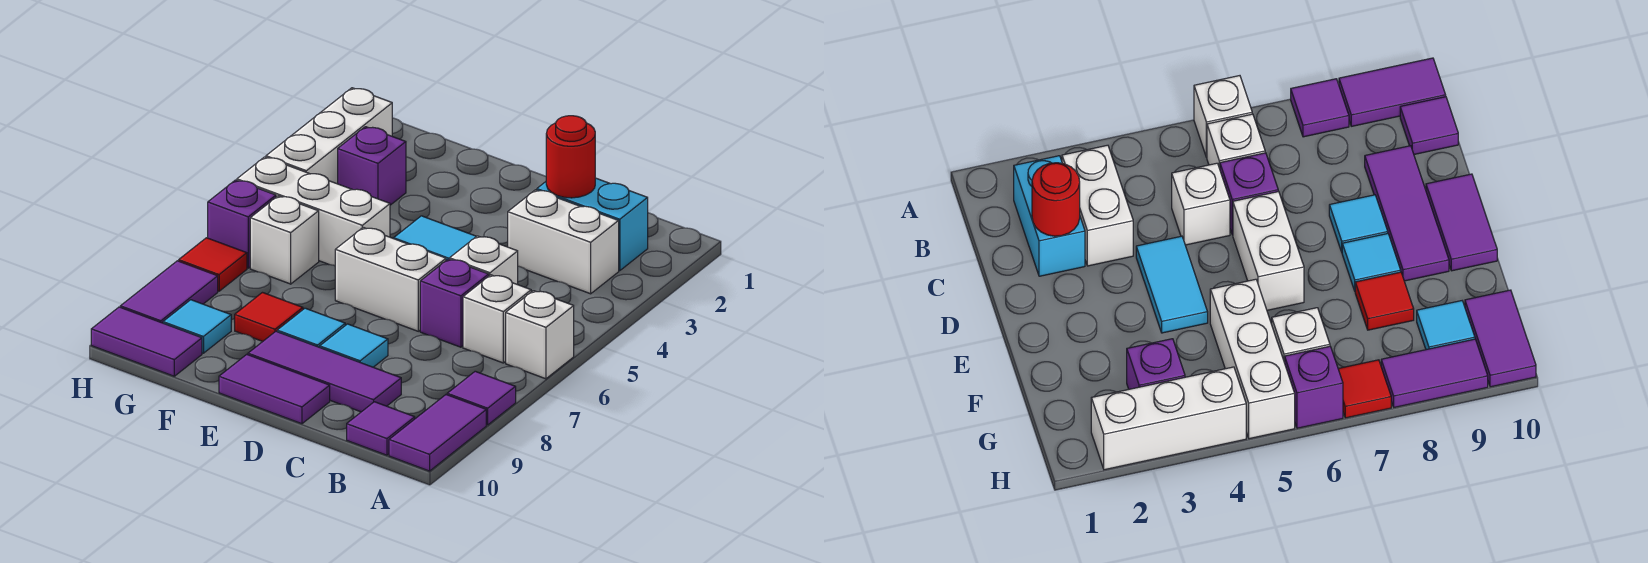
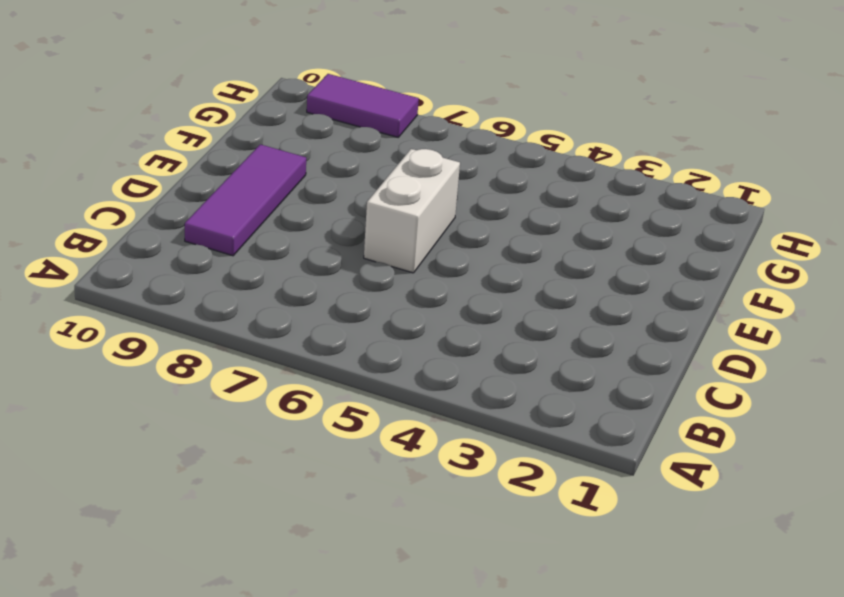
none -> white 1x1 brick [506,291,574,379]
none -> purple 1x1 tile [447,371,516,425]
none -> purple 1x2 tile [389,395,486,471]

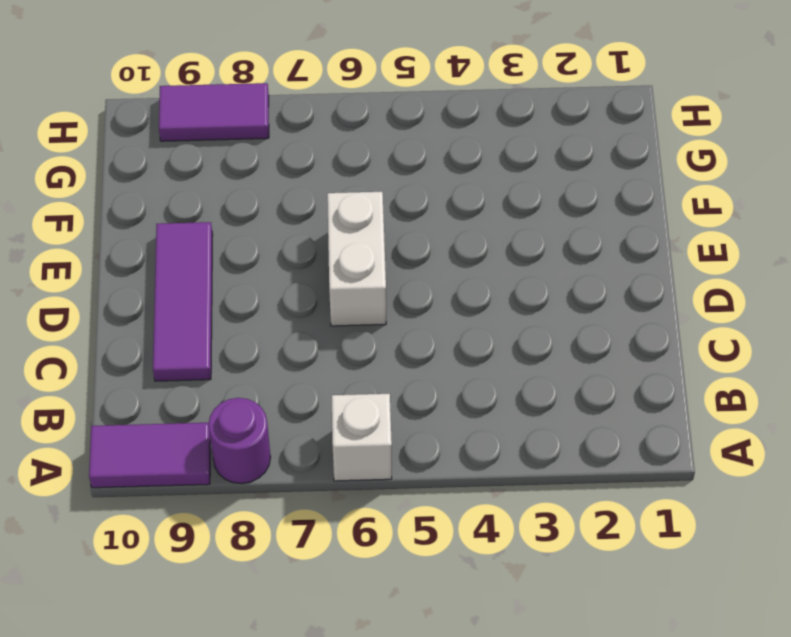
purple 1x1 round brick [209,398,271,484] -> purple 1x1 tile [447,371,516,425]
none -> cyan 1x2 brick [537,178,648,271]
none -> white 1x2 brick [508,190,619,294]
none -> white 1x1 brick [463,275,531,363]

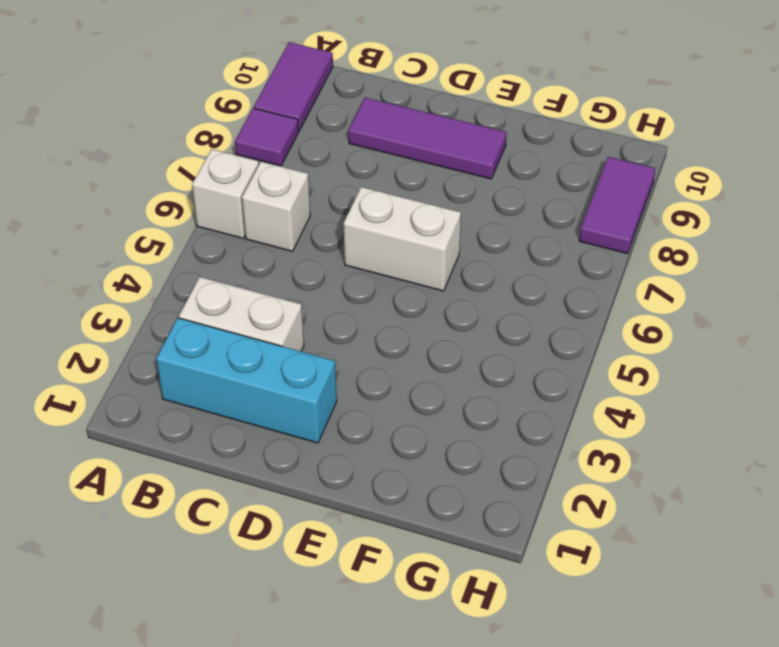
cyan 1x3 brick [156,318,337,443] -> cyan 1x2 brick [537,178,648,271]
none -> purple 1x1 tile [347,402,415,455]
none -> white 1x1 brick [450,236,518,285]
none -> purple 1x1 brick [420,259,489,347]

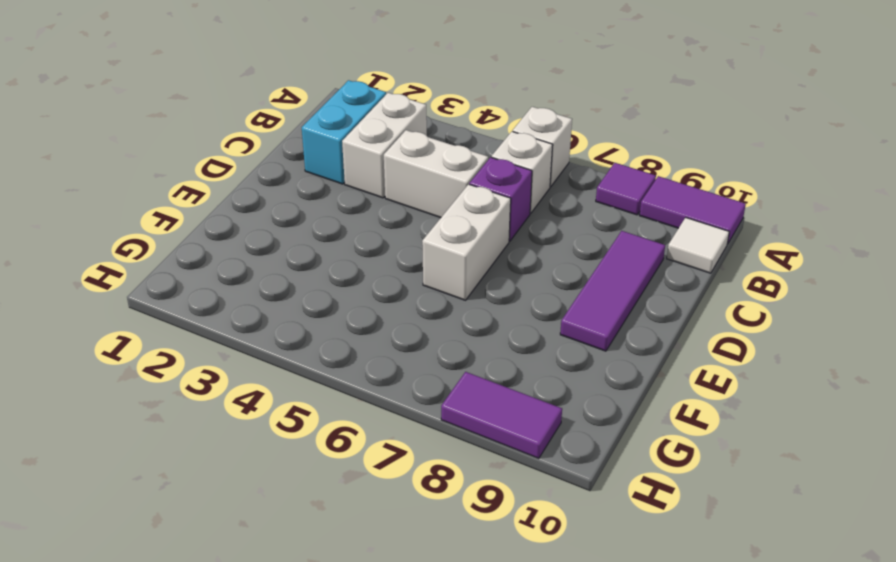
white 1x1 tile [667,217,729,273] -> purple 1x1 tile [347,402,415,455]
white 1x2 brick [384,130,488,218] -> white 1x1 brick [450,236,518,285]
none -> cyan 1x2 tile [394,216,476,260]
none -> cyan 1x1 tile [320,324,388,367]
none -> purple 1x2 tile [219,354,330,424]

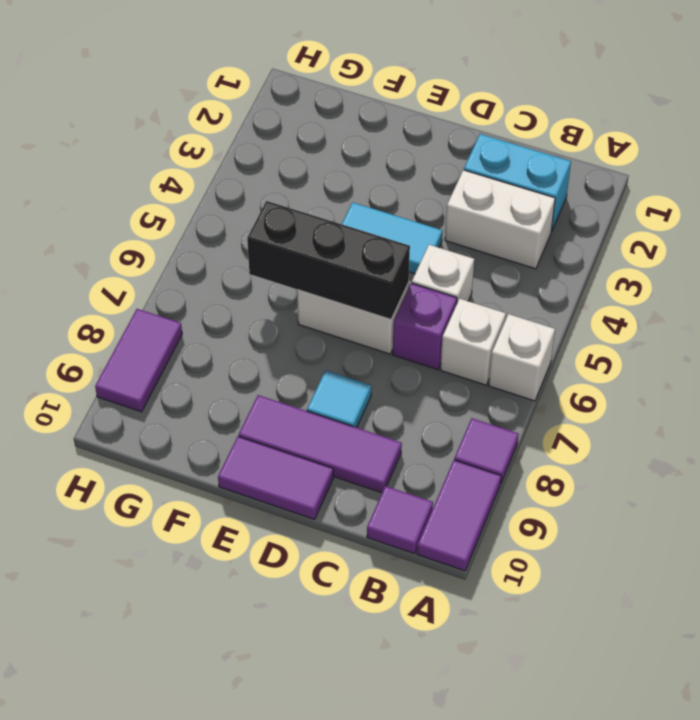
black 1x3 brick [247,201,410,319] -> none
none -> cyan 1x1 tile [277,308,345,347]
none -> white 1x3 brick [237,157,390,266]
none -> red 1x1 tile [235,293,303,342]

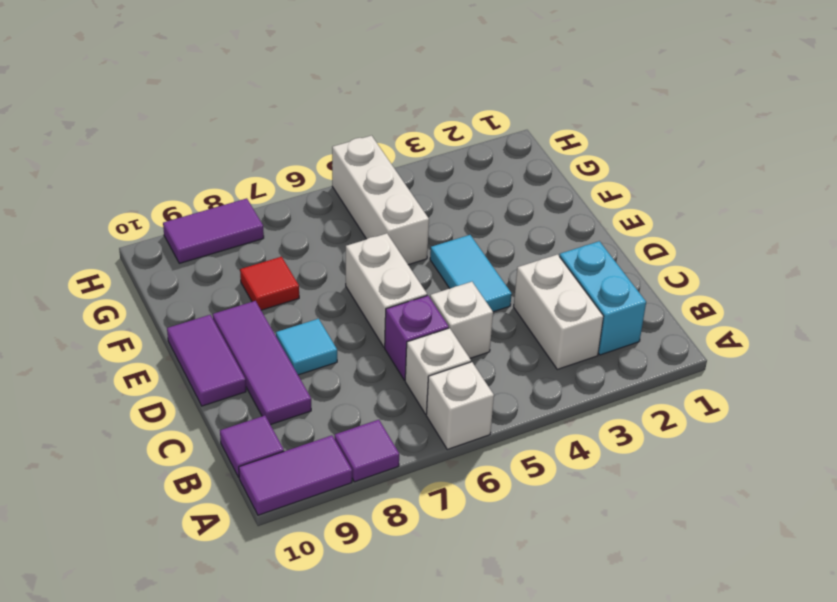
none -> cyan 1x1 tile [277,308,345,347]
none -> purple 1x1 brick [338,127,406,205]
none -> white 1x1 brick [250,196,319,284]

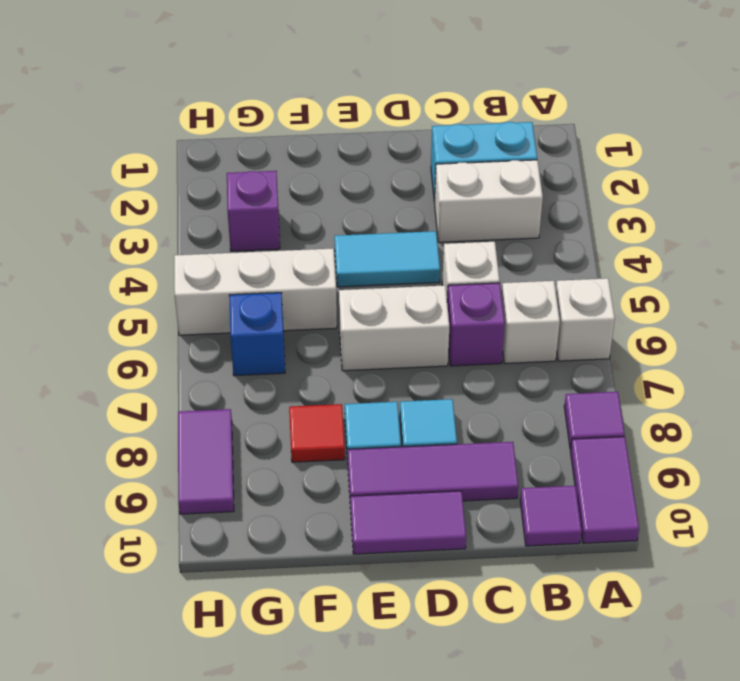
blue 1x1 brick [229,293,285,376] -> white 1x1 brick [250,196,319,284]
none -> cyan 1x1 tile [163,300,231,353]
none -> purple 1x2 tile [91,307,202,376]
none -> white 1x3 brick [266,88,392,184]

